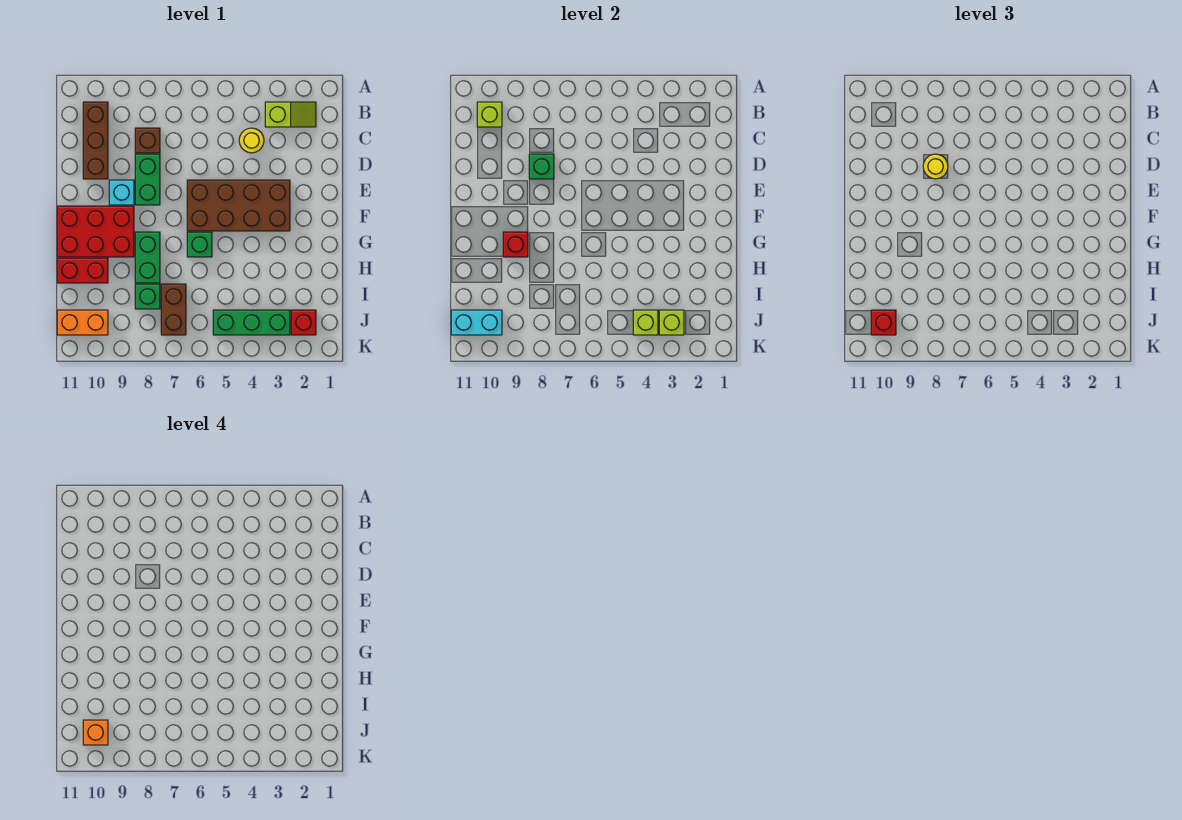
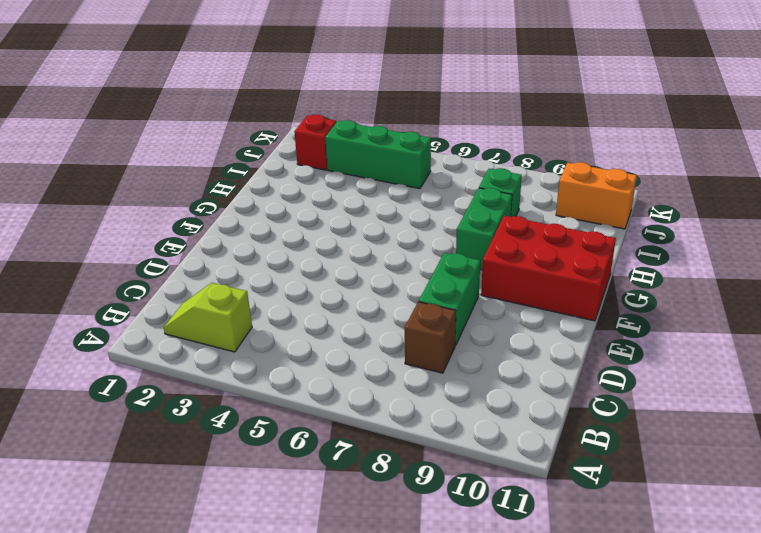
none -> brown 1x3 brick [83,102,108,179]
none -> yellow 1x1 round brick [239,128,264,153]
none -> brown 2x4 brick [187,180,290,231]

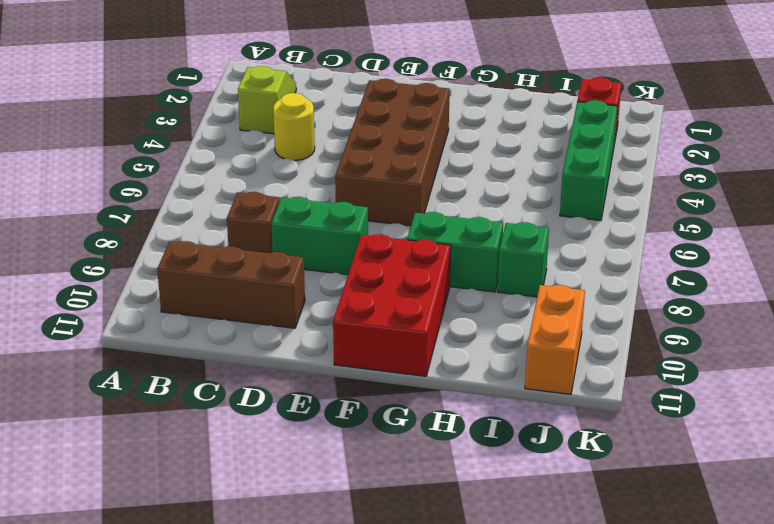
none -> cyan 1x1 brick [109,180,134,205]
none -> green 1x1 brick [187,232,212,257]
none -> red 1x2 brick [57,258,108,283]

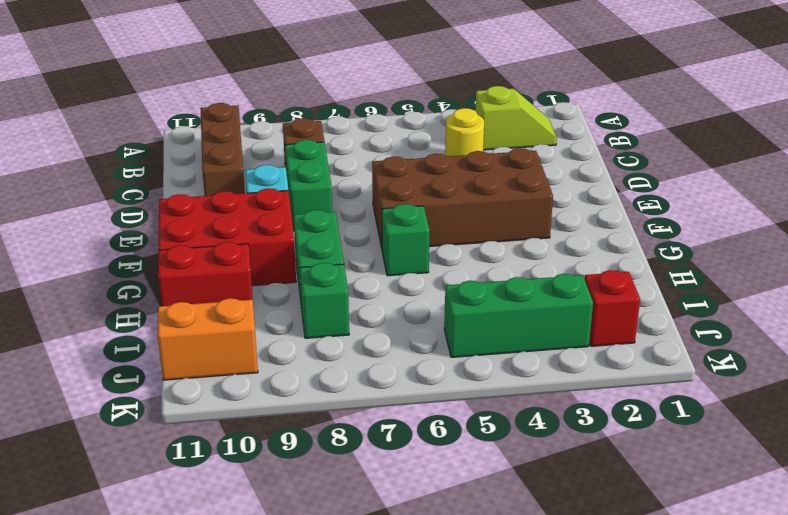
none -> brown 1x2 brick [161,284,186,335]
none -> lime 1x1 brick [477,102,502,127]
none -> green 1x1 brick [529,154,554,179]

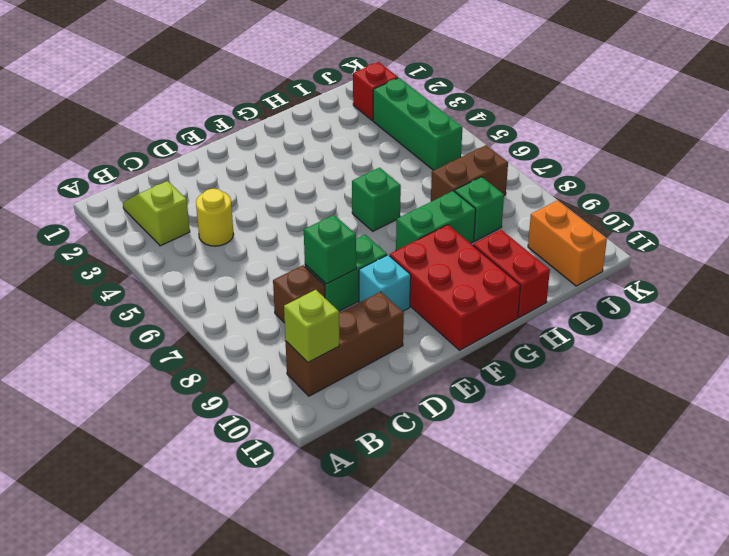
none -> brown 2x4 brick [187,180,290,231]
none -> red 1x1 brick [503,232,528,257]
none -> lime 1x1 brick [659,310,684,335]

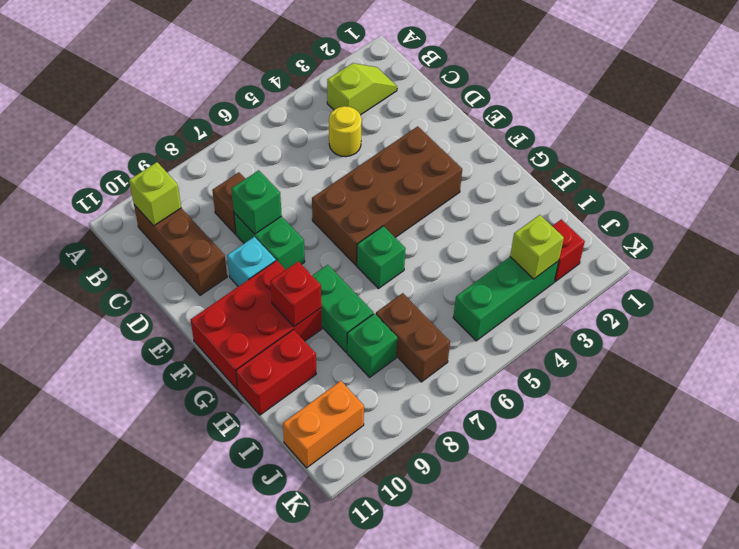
none -> lime 1x1 brick [633,310,658,335]
none -> cyan 1x2 brick [451,310,502,335]
none -> yellow 1x1 round brick [923,154,948,179]

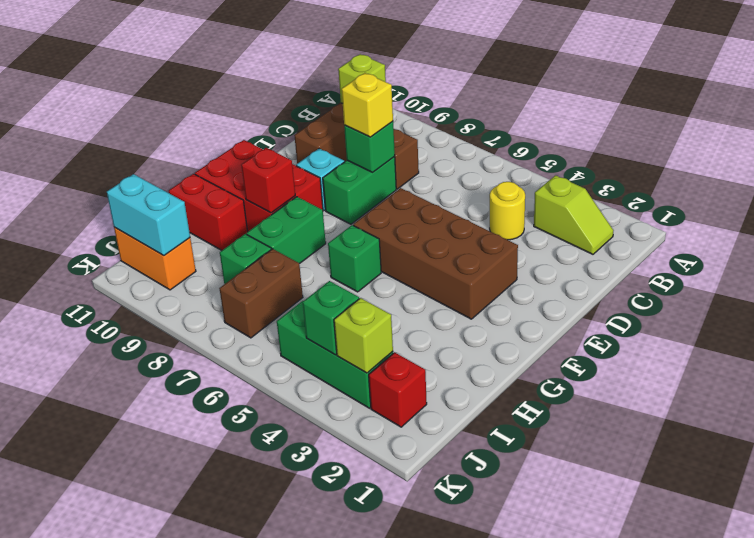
yellow 1x1 brick [342,73,393,137] -> yellow 1x1 round brick [923,154,948,179]
green 1x1 brick [303,281,359,355] -> lime 1x1 brick [633,310,658,335]
none -> red 1x1 brick [871,310,896,335]
none -> orange 1x1 brick [83,720,108,745]

